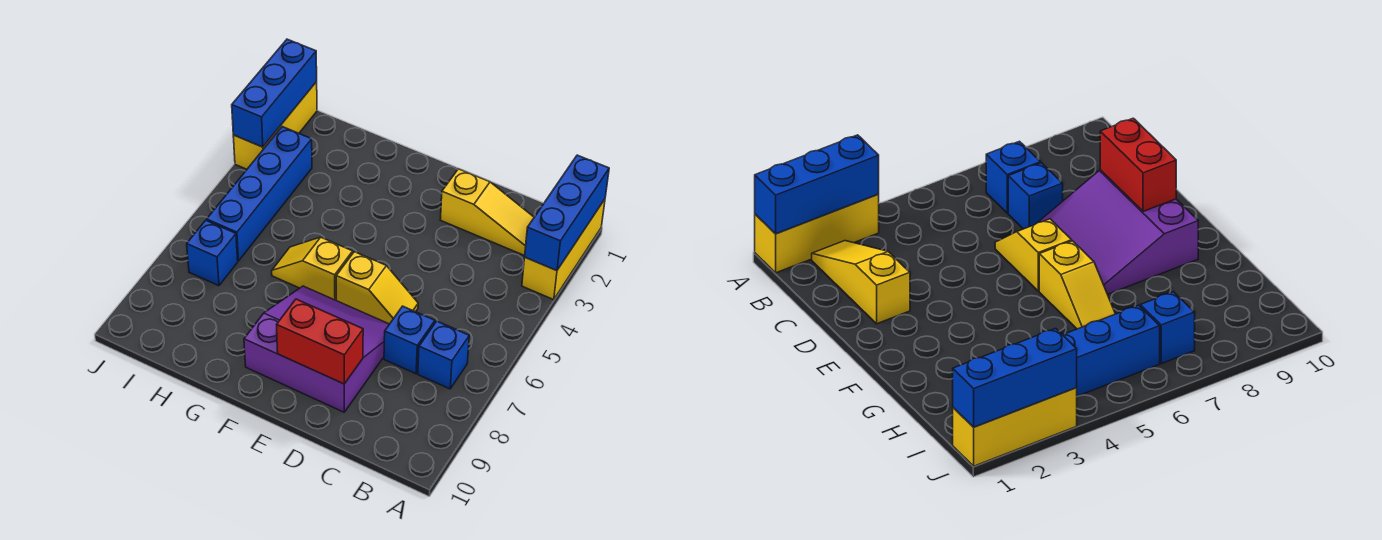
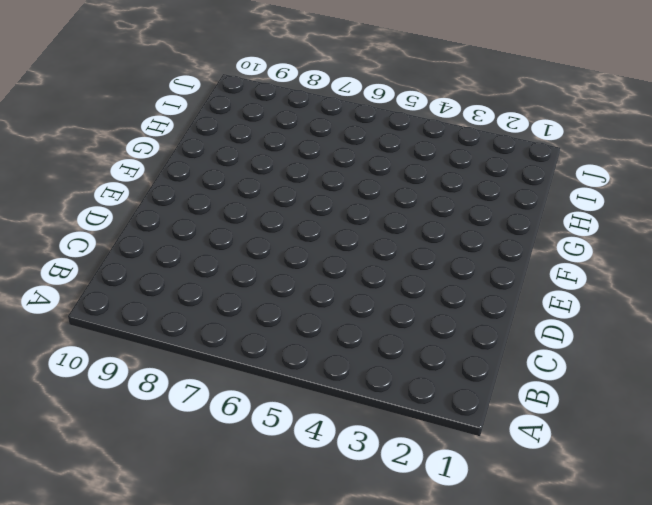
none -> yellow 1x3 brick [522,199,605,300]
none -> yellow 1x3 slope [440,169,534,256]
none -> blue 1x1 brick [418,321,469,389]

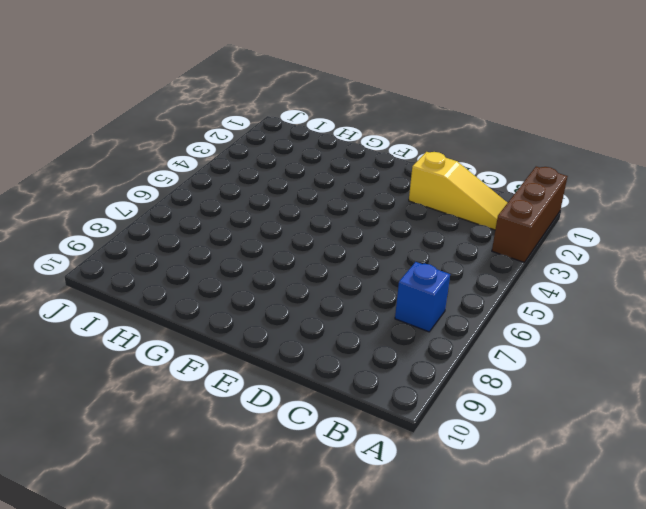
brown 1x3 brick [492,166,568,262] -> yellow 1x3 brick [522,199,605,300]
none -> blue 1x1 brick [384,306,435,374]
none -> yellow 1x2 slope [336,252,418,324]
none -> purple 3x3 slope [244,286,389,412]

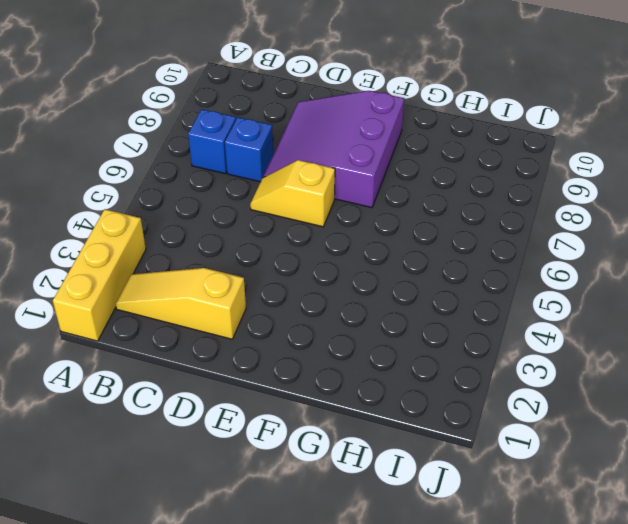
purple 3x3 slope [263,91,404,208] -> purple 3x3 slope turned to [244,286,389,412]
none -> yellow 1x2 slope [272,237,353,300]
none -> blue 1x4 brick [207,127,312,261]
none -> blue 1x1 brick [187,220,238,286]

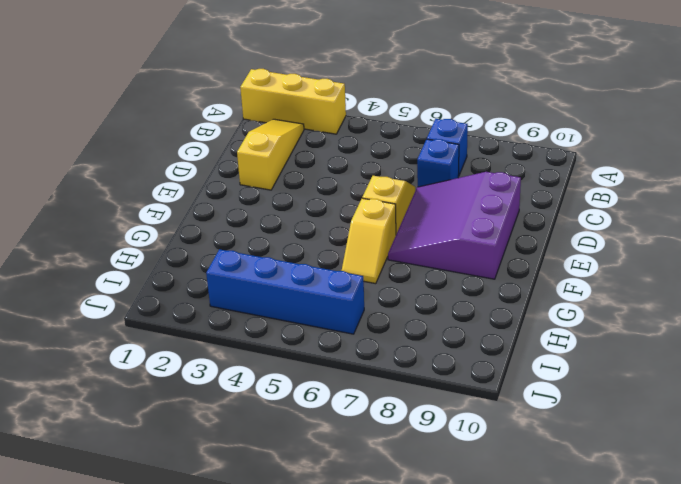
none -> blue 1x1 brick [187,220,238,286]
none -> yellow 1x3 brick [233,82,317,169]
none -> blue 1x3 brick [525,155,609,271]

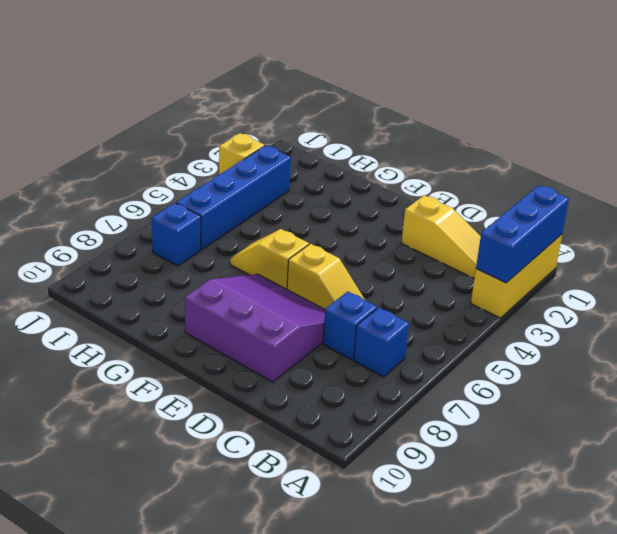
yellow 1x1 brick [219,133,265,175] -> yellow 1x3 brick [233,82,317,169]
none -> red 1x2 brick [277,299,363,384]
none -> blue 1x3 brick [232,39,317,147]

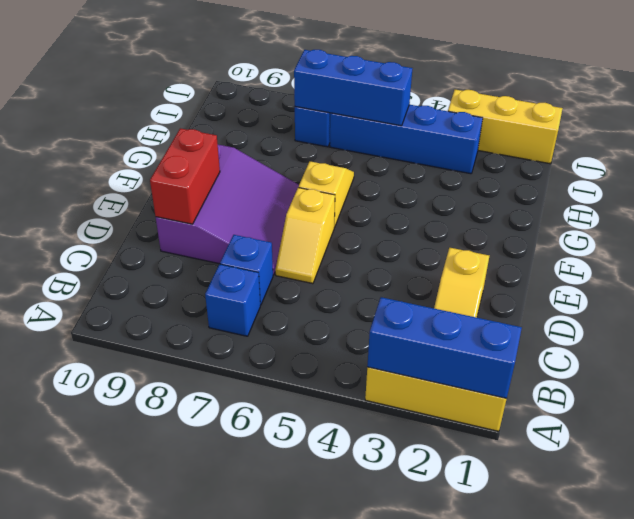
blue 1x3 brick [294,50,412,126] -> blue 1x3 brick moved to [232,39,317,147]

